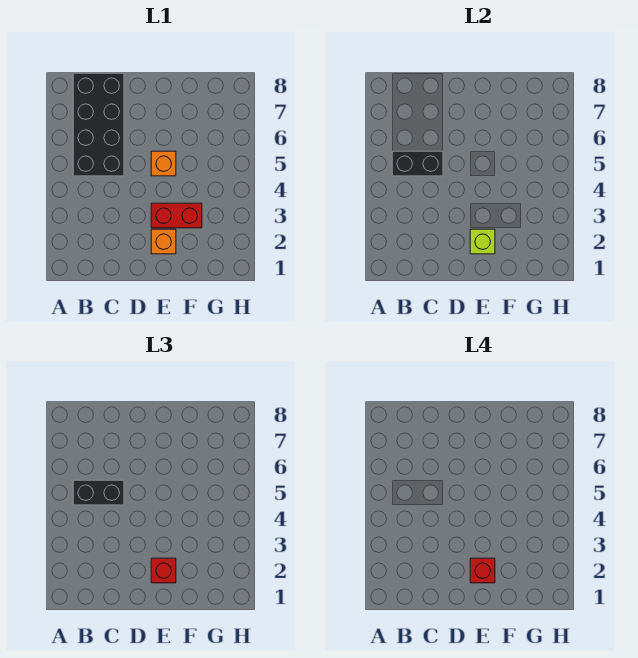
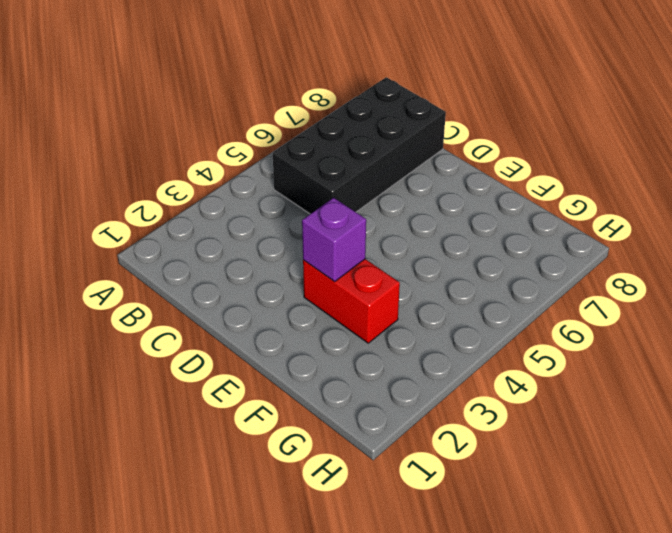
purple 1x1 brick [302,198,366,282] -> none
none -> orange 1x1 brick [151,229,176,254]
none -> orange 1x1 brick [151,151,176,176]

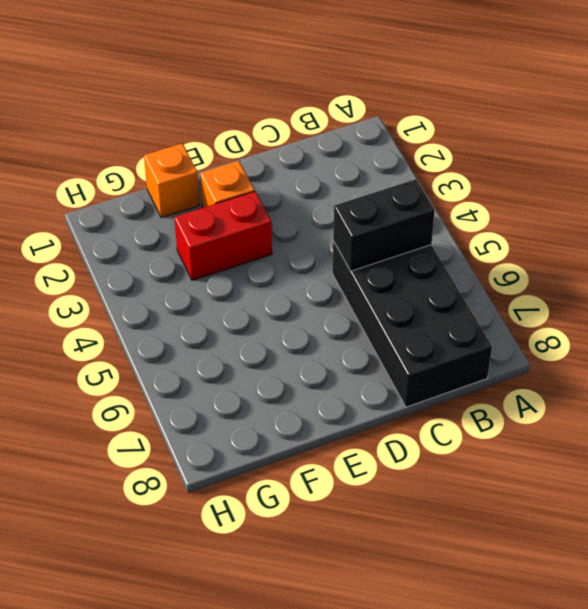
orange 1x1 brick [144,143,199,218] -> orange 1x1 brick moved to [151,151,176,176]
none -> lime 1x1 brick [470,229,495,254]
none -> black 1x2 brick [73,480,124,505]

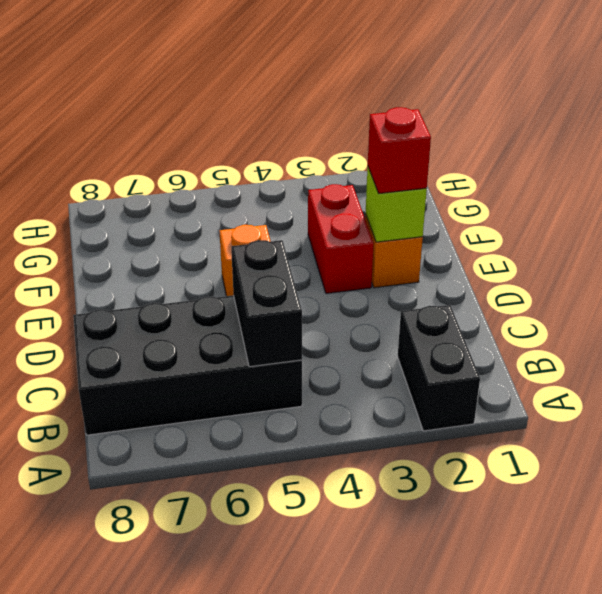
black 1x2 brick [398,305,480,431] -> black 1x2 brick moved to [73,480,124,505]
none -> red 1x1 brick [470,558,495,583]

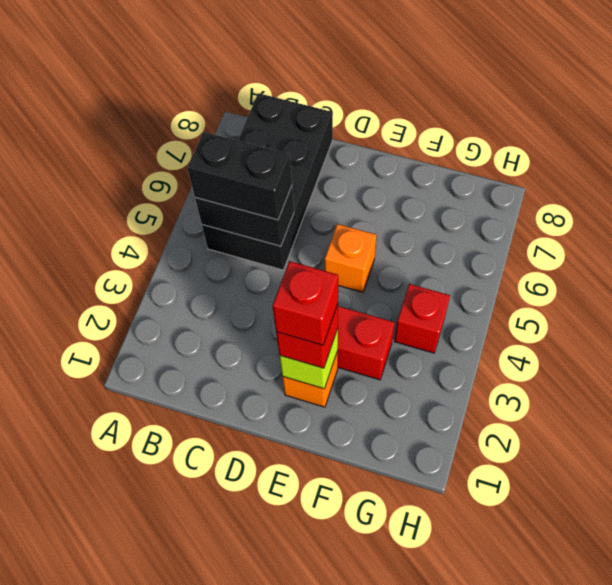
red 1x1 brick [394,284,450,353] -> none

